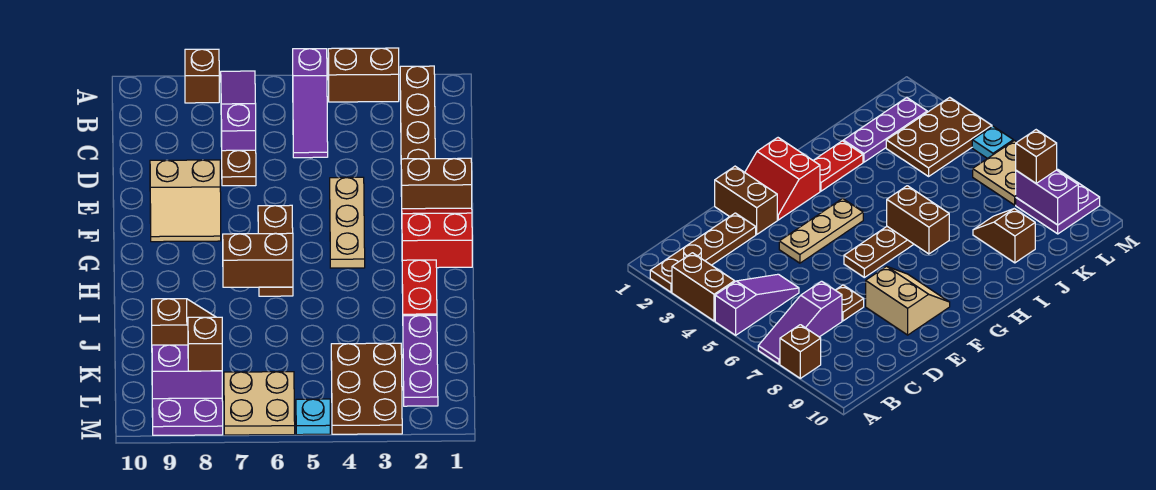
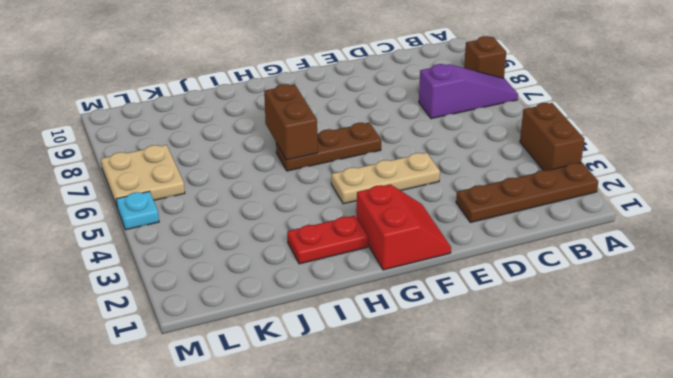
none -> purple 1x3 slope [293,49,328,158]
none -> brown 1x1 plate [222,150,256,186]
none -> brown 1x2 brick [401,158,472,209]

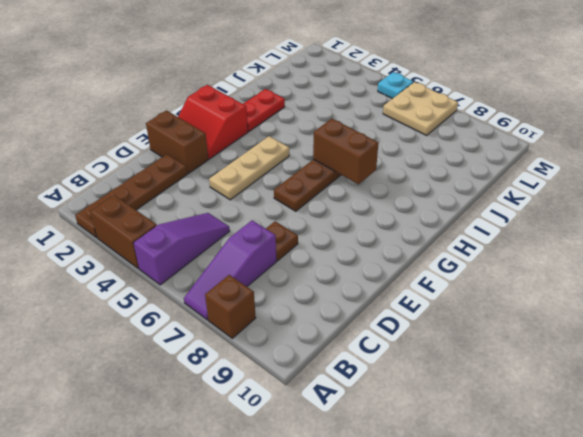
none -> tan 2x2 slope [150,160,221,242]
none -> purple 1x3 plate [403,315,438,406]
none -> brown 1x2 slope [152,299,215,345]

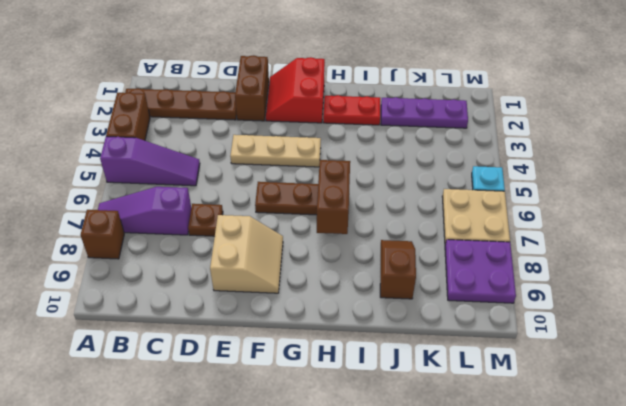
none -> brown 2x3 plate [331,343,402,434]
none -> purple 1x2 brick [152,345,222,399]
none -> brown 1x1 brick [188,317,222,371]

